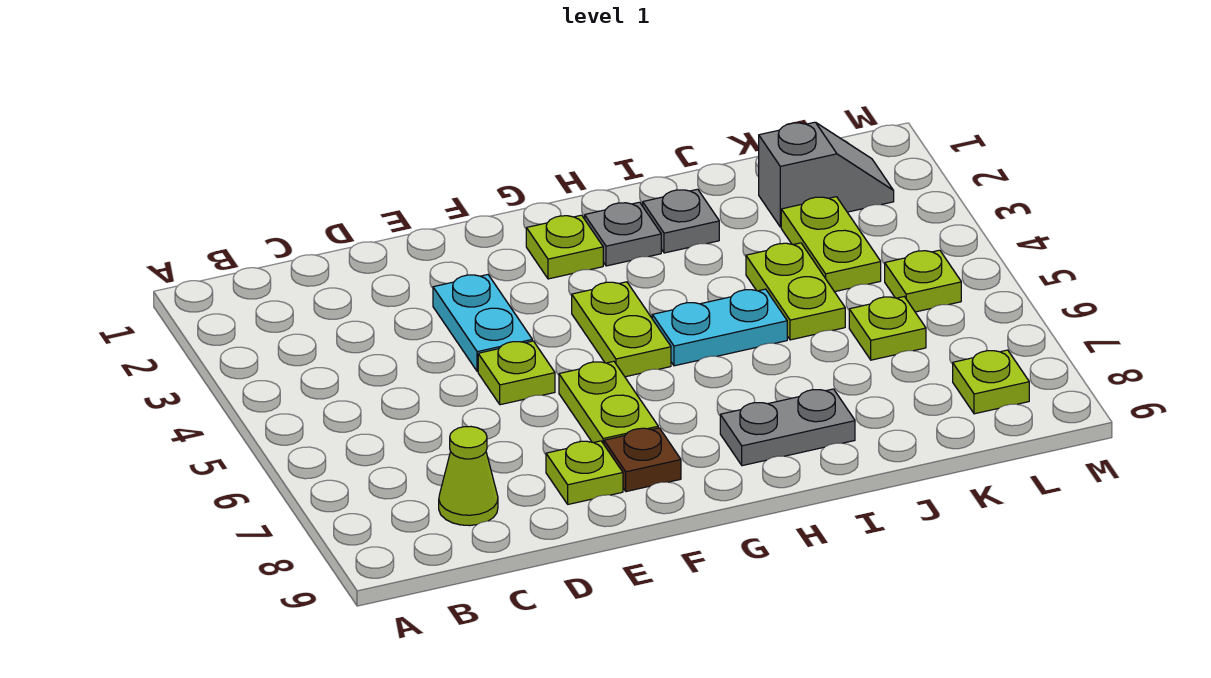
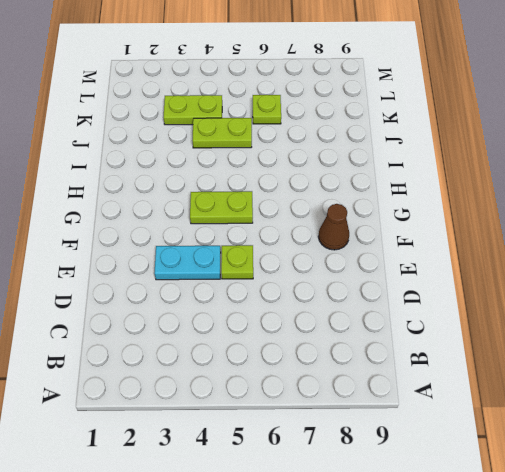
brown 1x1 cone [318,204,349,250] -> brown 1x1 plate [604,428,681,492]
none -> lime 1x1 cone [439,427,498,526]
none -> lime 1x1 plate [546,441,623,504]
none -> lime 1x2 plate [559,361,658,444]

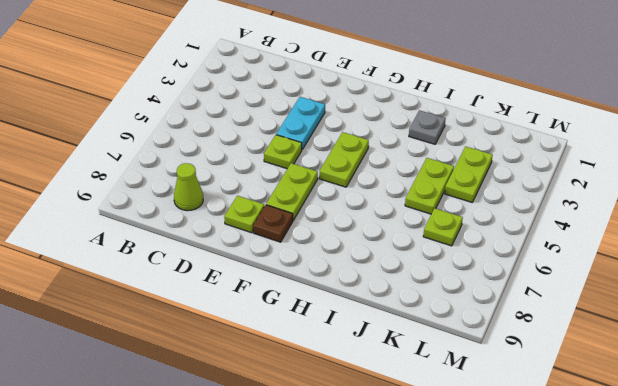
none -> lime 1x1 plate [526,215,603,279]
none -> grey 1x1 plate [585,202,661,266]
none -> cyan 1x2 plate [652,289,787,366]

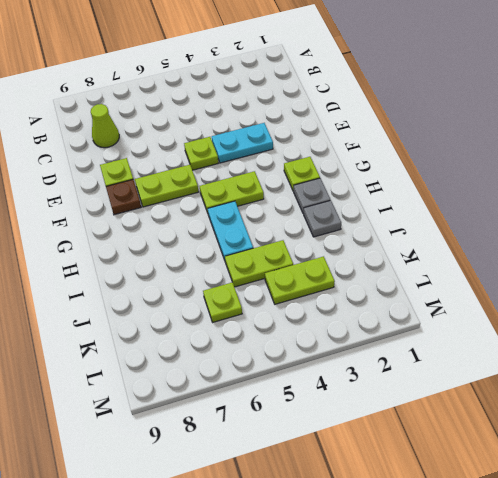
none -> grey 1x2 plate [720,389,855,466]
none -> grey 1x2 slope [759,122,894,227]
none -> lime 1x1 plate [885,250,961,312]

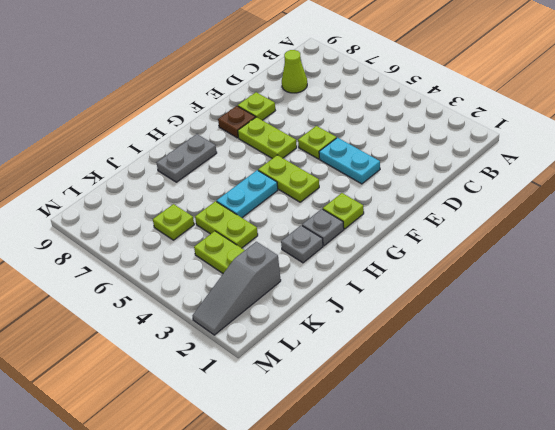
grey 1x3 slope [192,242,281,335] -> grey 1x2 slope [759,122,894,227]
none -> lime 1x1 plate [885,250,961,312]
none -> lime 1x1 plate [953,350,1029,414]

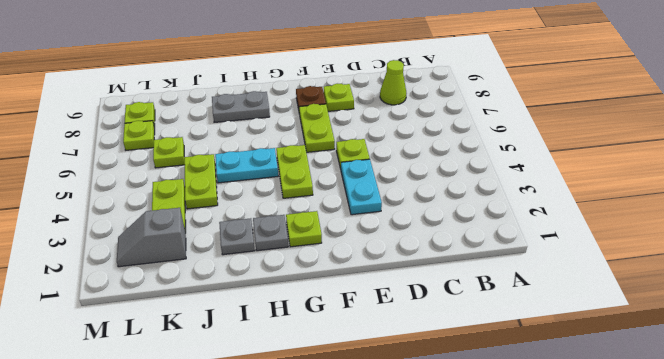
lime 1x1 plate [123,121,155,150] -> lime 1x1 plate moved to [885,250,961,312]

